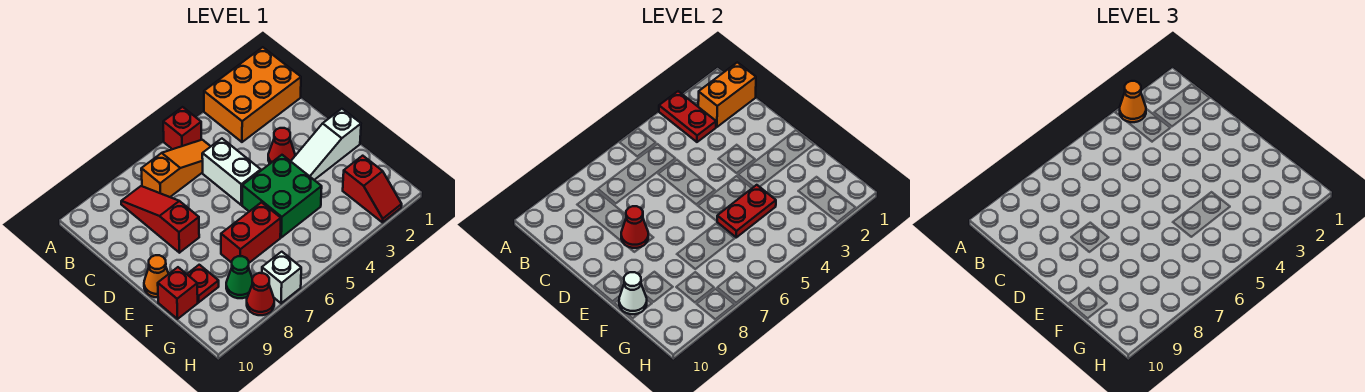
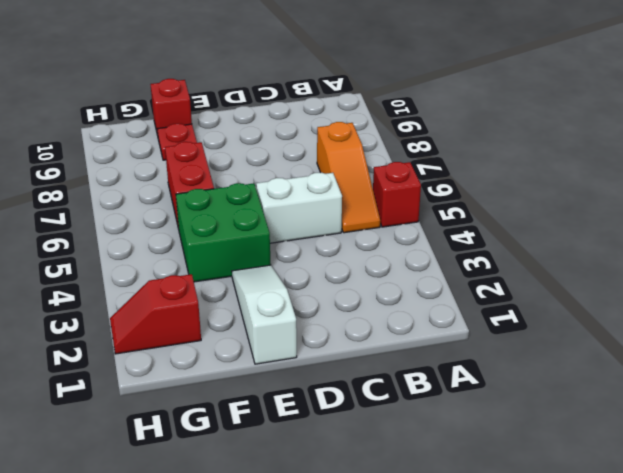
none -> orange 2x3 brick [204,47,301,142]
none -> red 1x3 slope [121,186,199,253]
none -> red 1x1 cone [268,128,295,163]

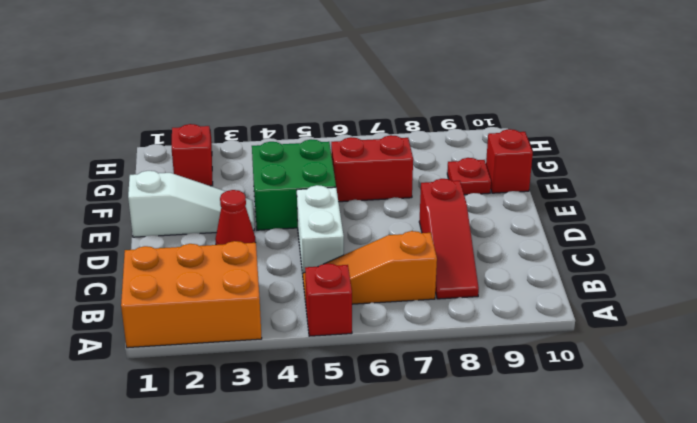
none -> orange 1x1 cone [144,255,169,297]
none -> green 1x1 cone [226,256,252,298]
none -> white 1x1 brick [262,252,301,303]

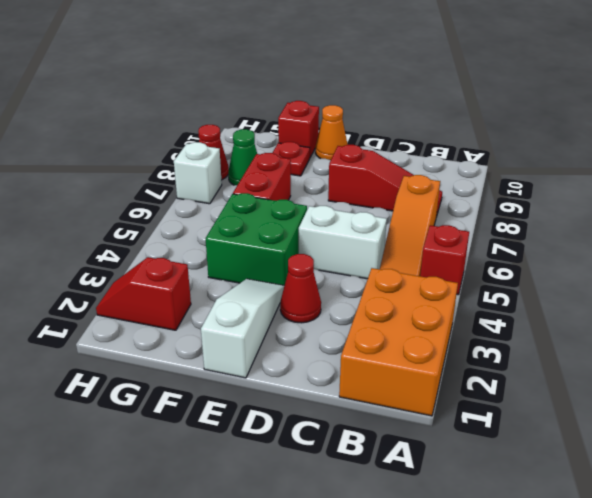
none -> red 1x2 plate [659,91,716,142]
none -> orange 1x2 brick [698,62,756,127]
none -> red 1x1 cone [621,206,648,248]

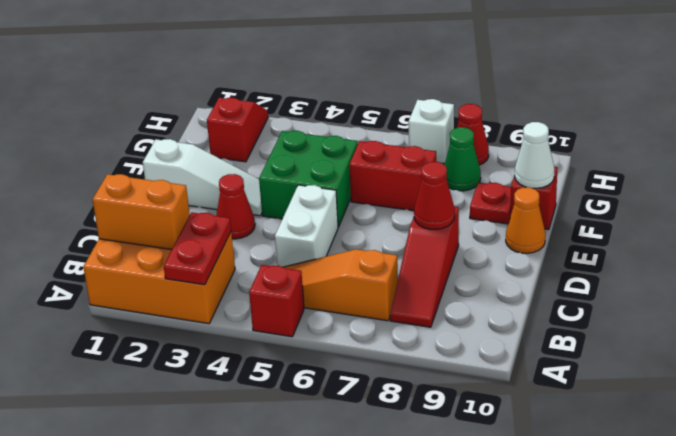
none -> red 1x2 plate [717,185,776,237]
none -> orange 1x1 cone [1120,81,1146,122]

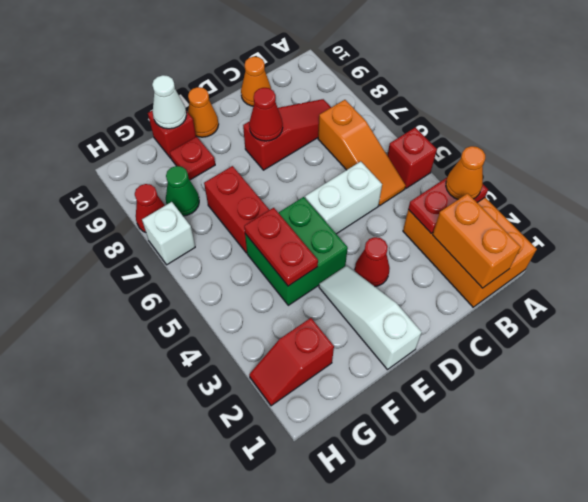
orange 1x1 cone [241,57,271,106] -> none

